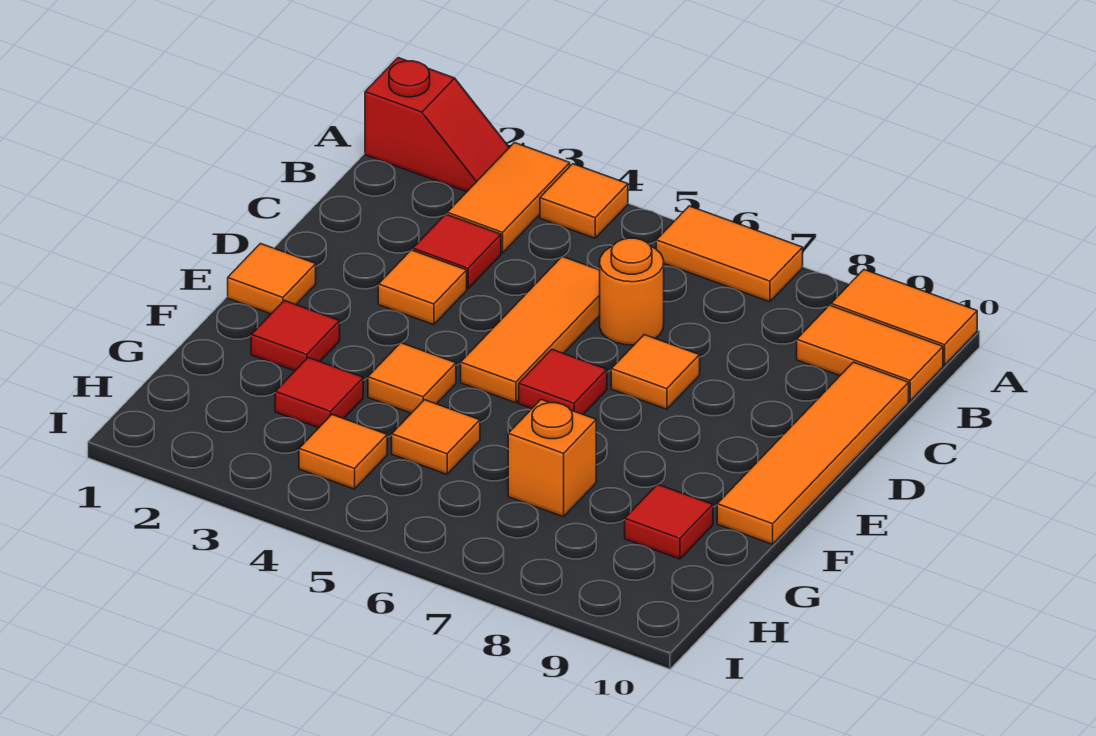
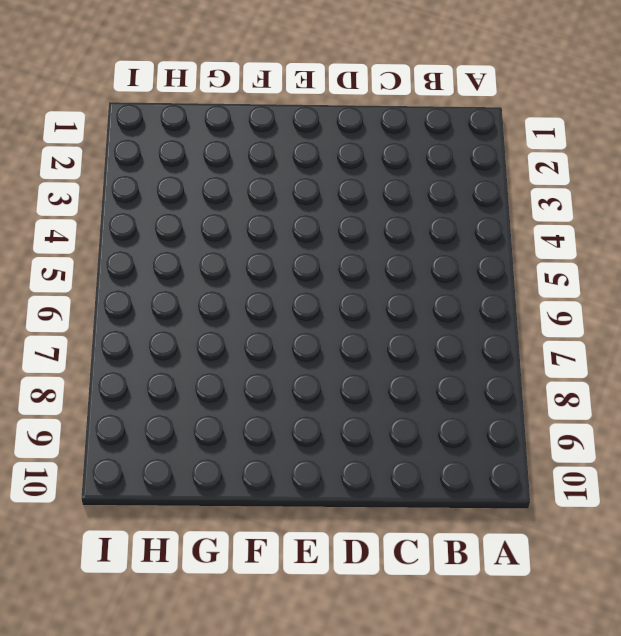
none -> red 1x2 slope [365,58,509,192]
none -> orange 1x2 tile [447,143,570,253]
none -> orange 1x1 tile [540,164,628,238]

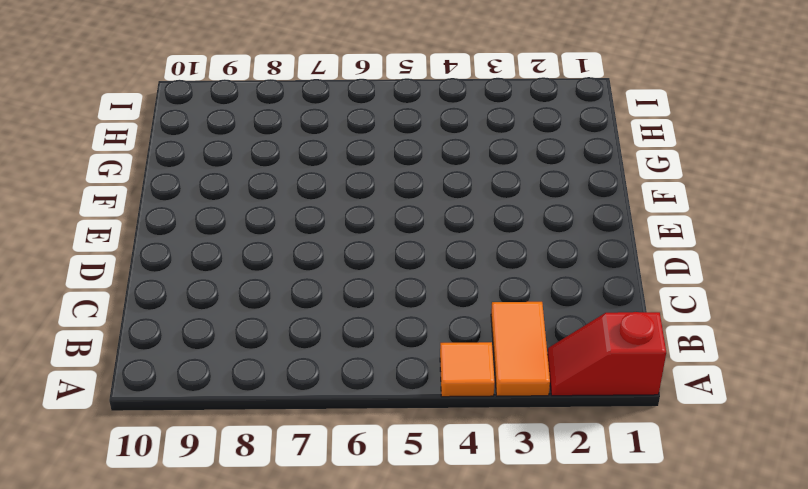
none -> orange 1x2 tile [656,206,803,302]
none -> orange 1x2 tile [831,270,977,365]
none -> orange 1x2 tile [797,305,943,401]

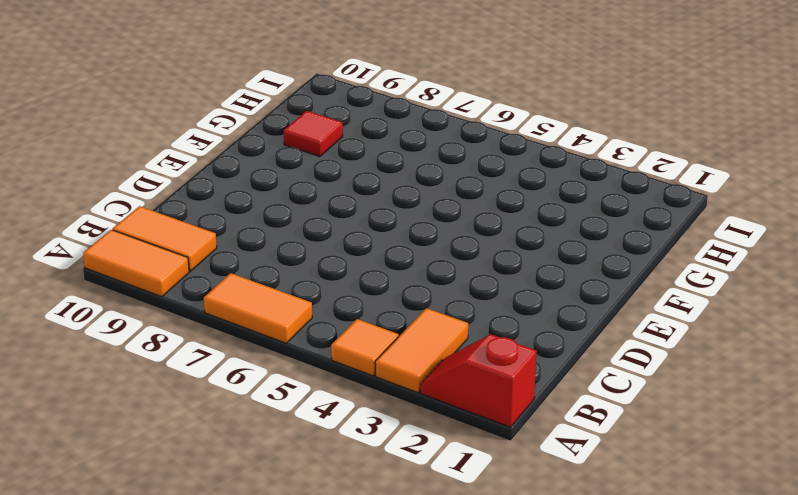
none -> red 1x1 tile [413,214,501,289]
none -> orange 1x3 tile [461,257,600,403]
none -> orange 1x1 round brick [600,238,664,345]

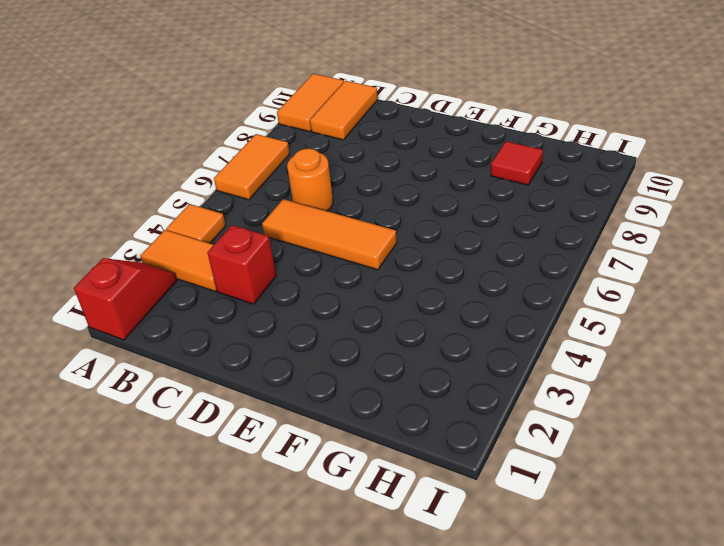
red 1x1 brick [207,225,276,304] -> red 1x1 tile [413,214,501,289]
none -> orange 1x4 tile [717,362,909,544]
none -> orange 1x1 tile [378,250,467,325]
none -> orange 1x1 tile [611,335,700,409]

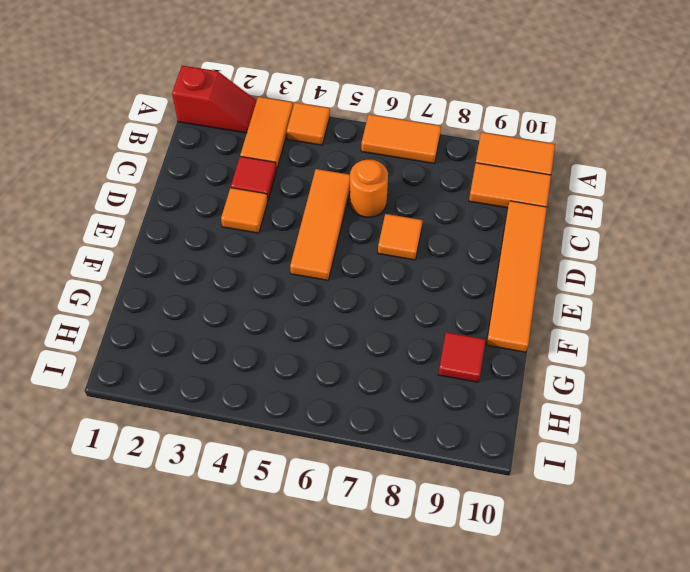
none -> orange 1x1 tile [228,244,316,314]
none -> red 1x1 tile [519,349,607,414]
none -> red 1x1 tile [251,300,340,371]

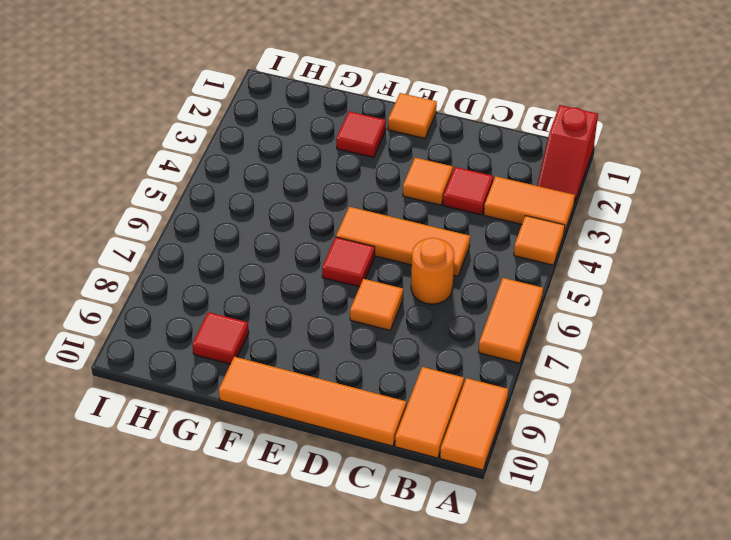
none -> orange 1x1 tile [368,343,456,413]
none -> red 1x1 tile [275,358,363,428]
none -> orange 1x1 tile [392,400,480,474]

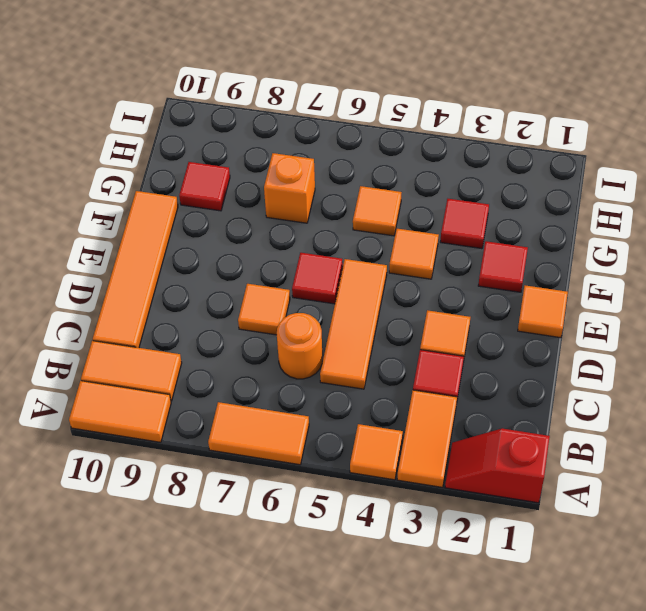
none -> orange 1x1 tile [299,415,387,489]

